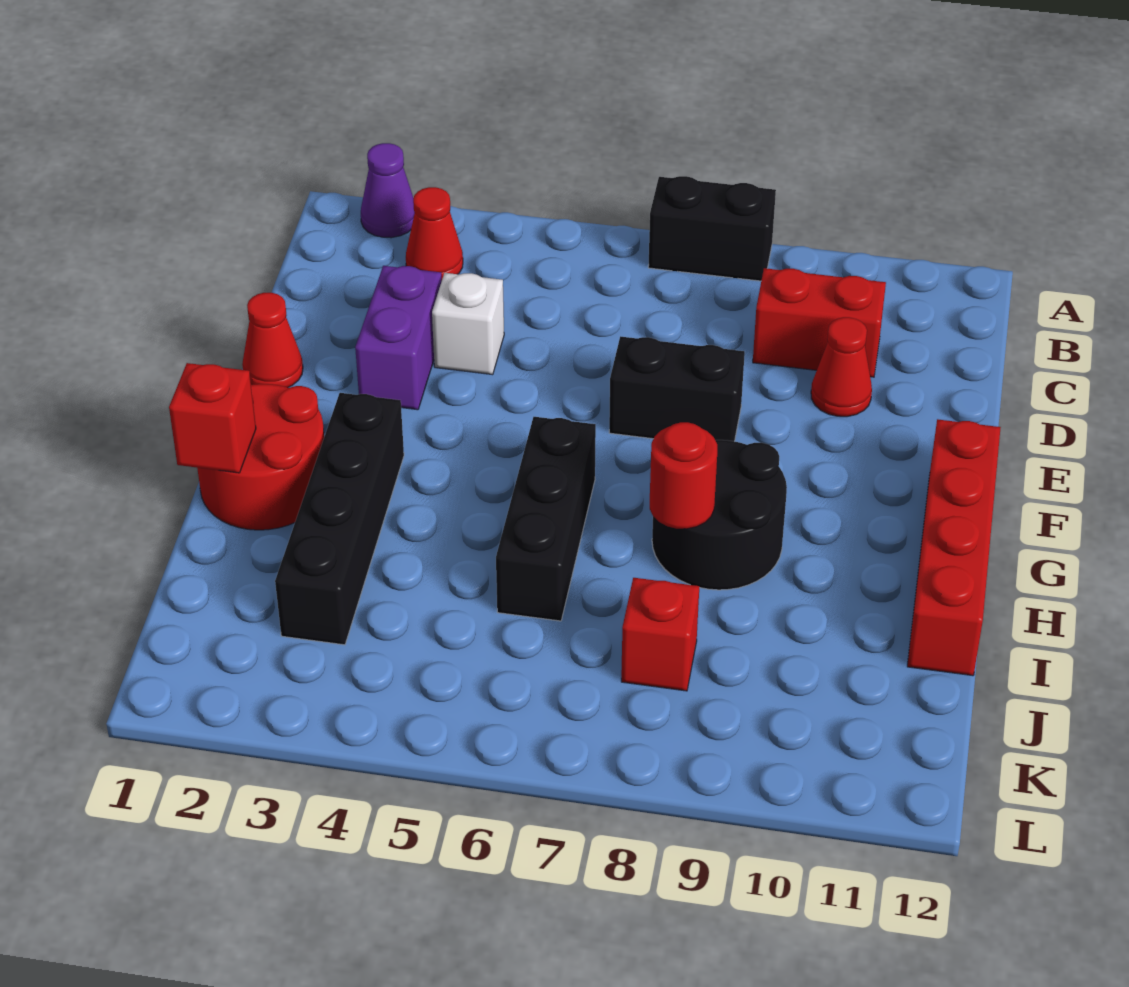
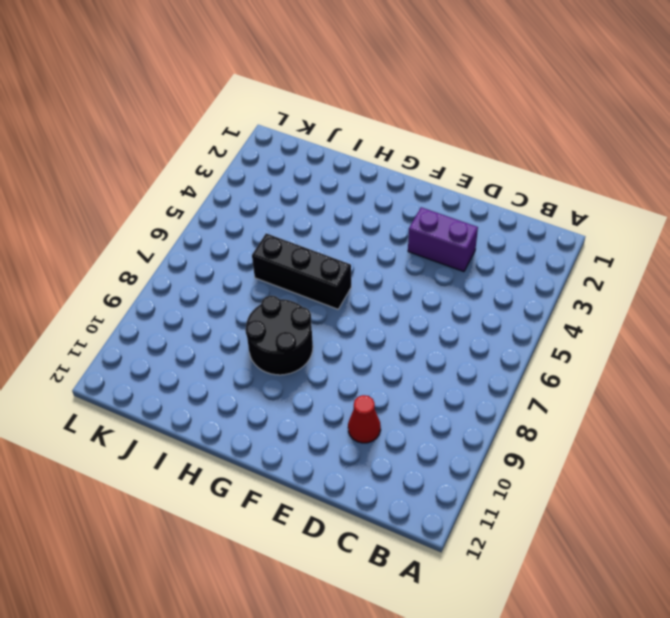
none -> purple 1x1 cone [361,143,415,238]
none -> black 1x2 brick [648,176,776,281]
none -> red 1x1 cone [406,187,463,279]

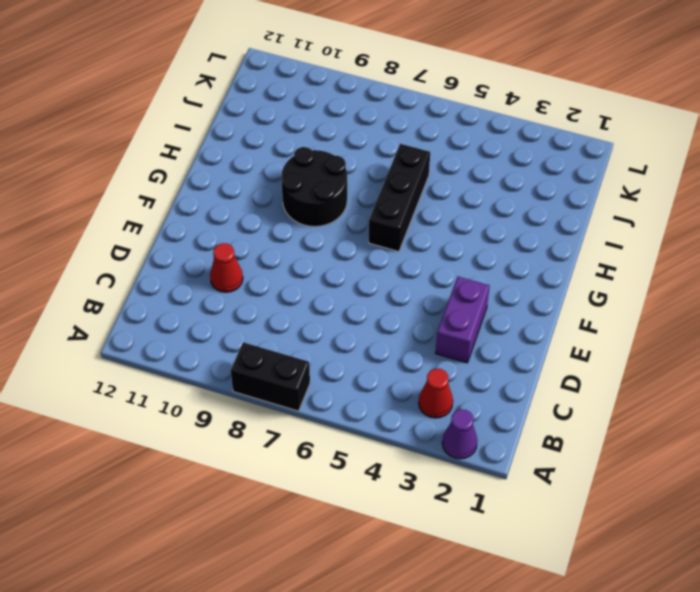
none -> red 1x2 brick [753,268,886,377]
none -> white 1x1 brick [432,273,504,375]
none -> red 1x1 cone [242,293,303,387]

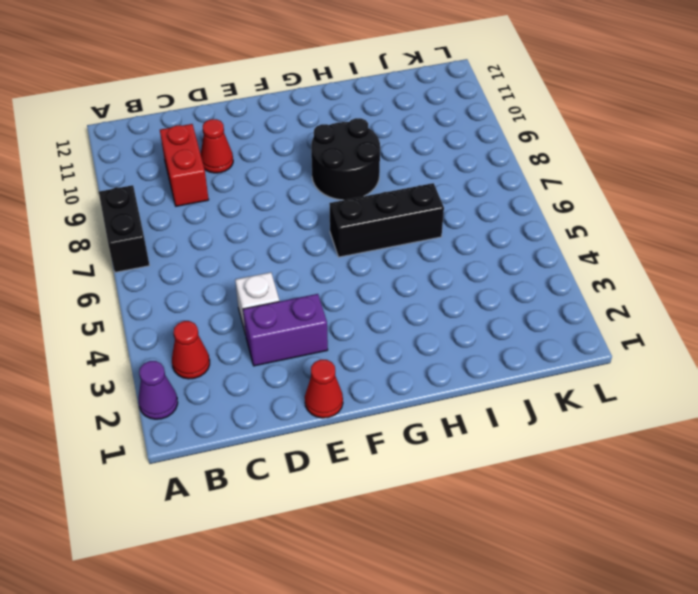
none -> black 1x2 brick [609,336,745,441]
none -> red 1x4 brick [907,419,1001,676]
none -> red 2x2 round brick [197,384,324,530]

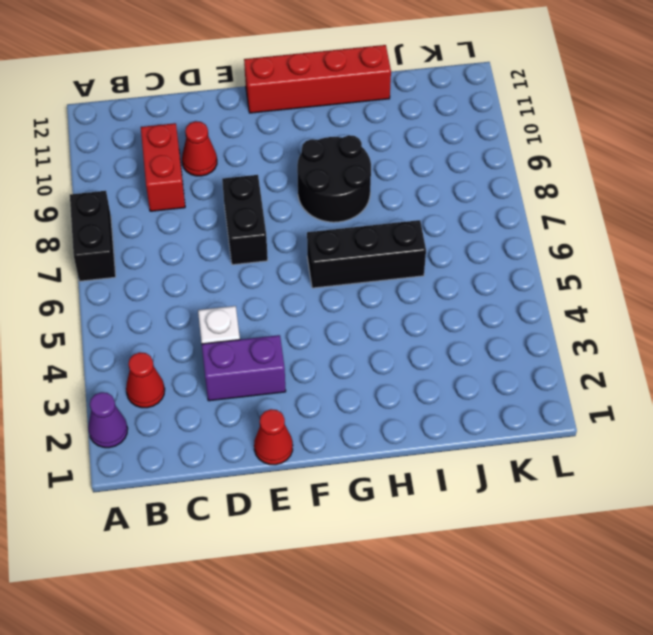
none -> red 2x2 round brick [197,384,324,530]
none -> black 1x4 brick [275,393,404,645]
none -> red 1x1 brick [621,578,699,691]

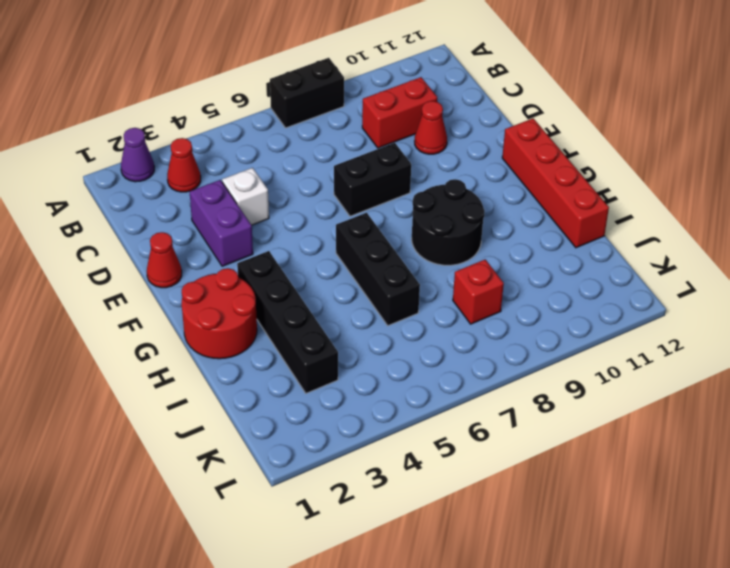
none -> red 1x1 brick [169,363,256,473]
none -> red 1x1 round brick [650,422,717,529]

